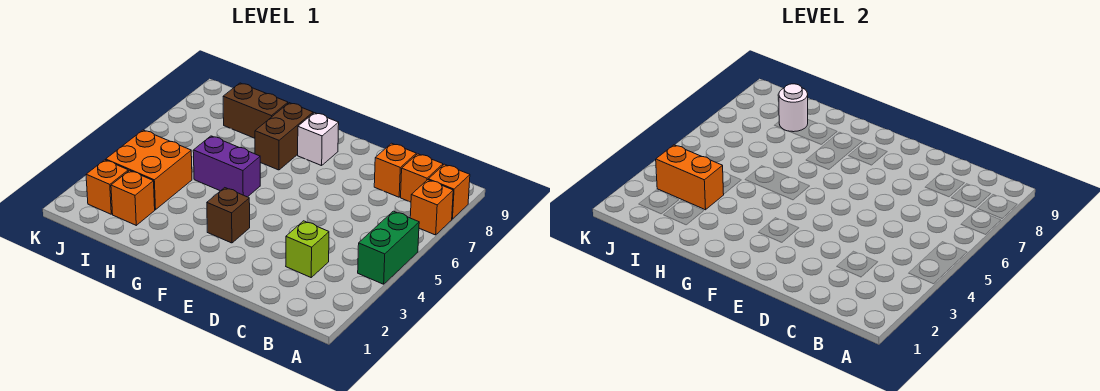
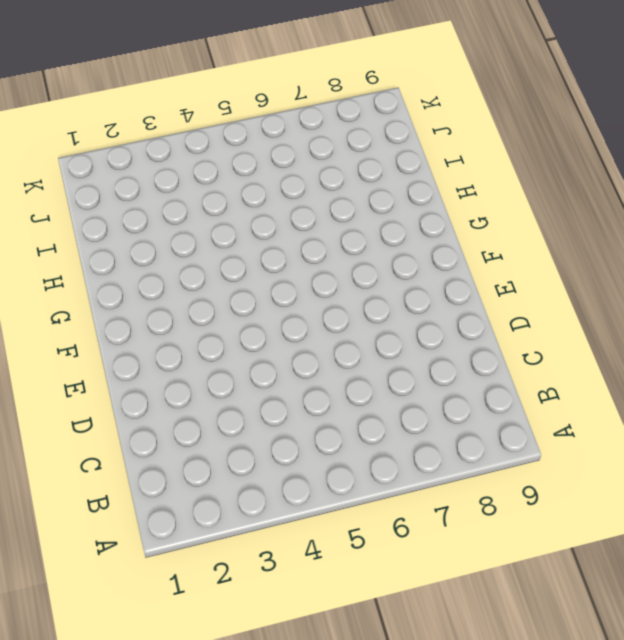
none -> green 1x2 brick [358,211,419,284]
none -> orange 1x1 brick [410,180,453,235]
none -> orange 1x1 brick [428,164,470,219]

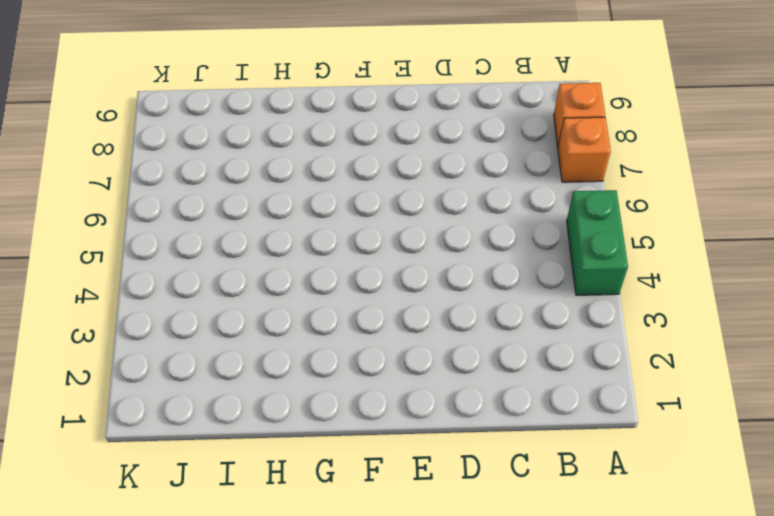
none -> orange 1x1 brick [401,154,443,202]
none -> lime 1x1 brick [286,221,329,277]
none -> orange 1x1 brick [374,143,416,197]

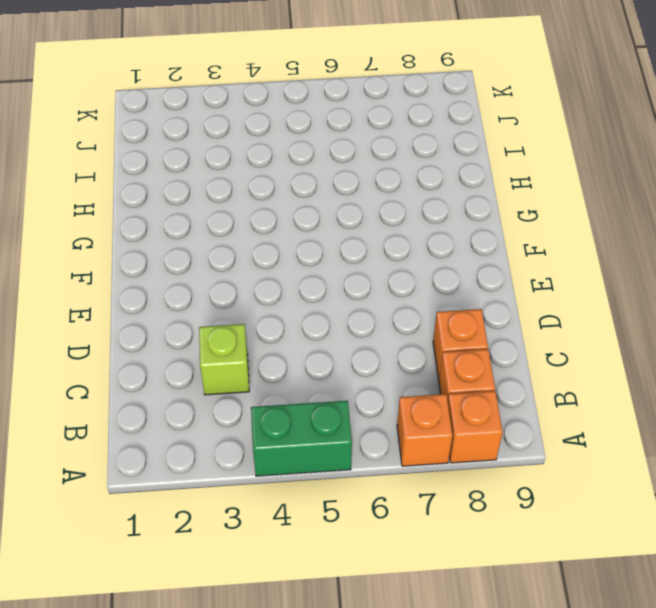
none -> brown 1x1 brick [207,188,250,243]
none -> white 1x1 brick [298,113,339,166]
none -> purple 1x2 brick [193,136,260,197]

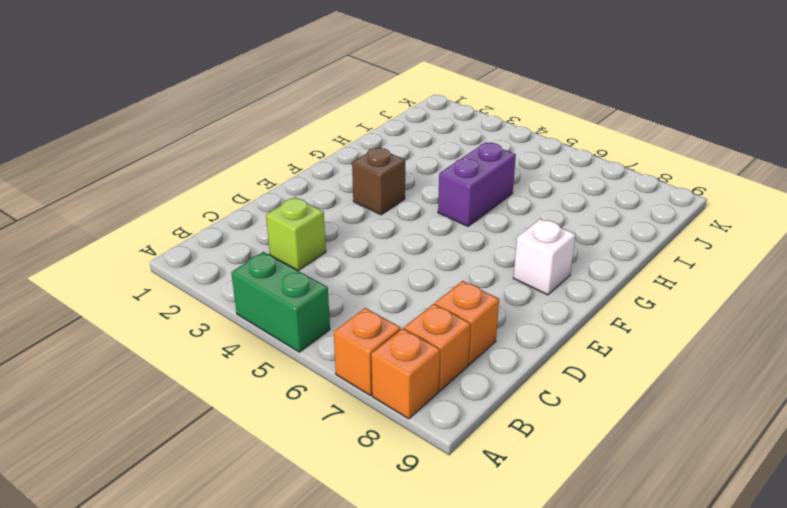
none -> brown 1x2 brick [255,103,313,170]
none -> brown 1x2 brick [223,83,288,138]
none -> orange 1x1 brick [111,170,155,225]

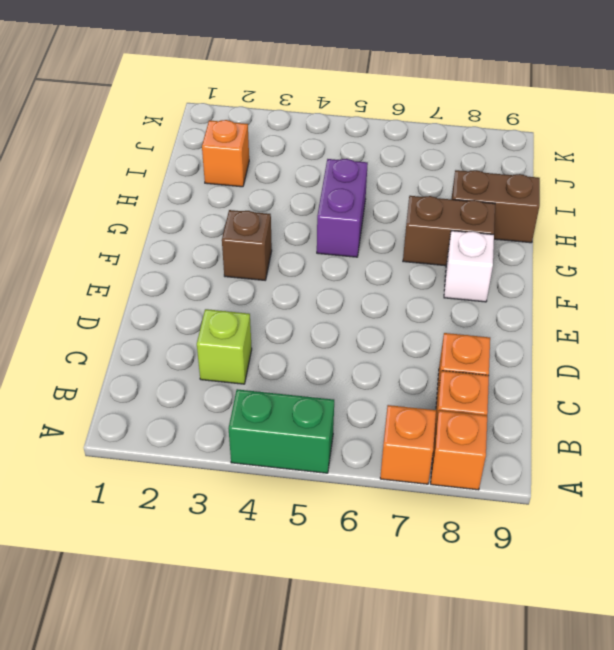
brown 1x2 brick [451,170,540,243] -> brown 1x2 brick turned to [223,83,288,138]
none -> orange 2x2 brick [106,130,192,210]
none -> orange 1x1 brick [86,160,128,214]
none -> orange 1x2 brick [656,145,724,210]

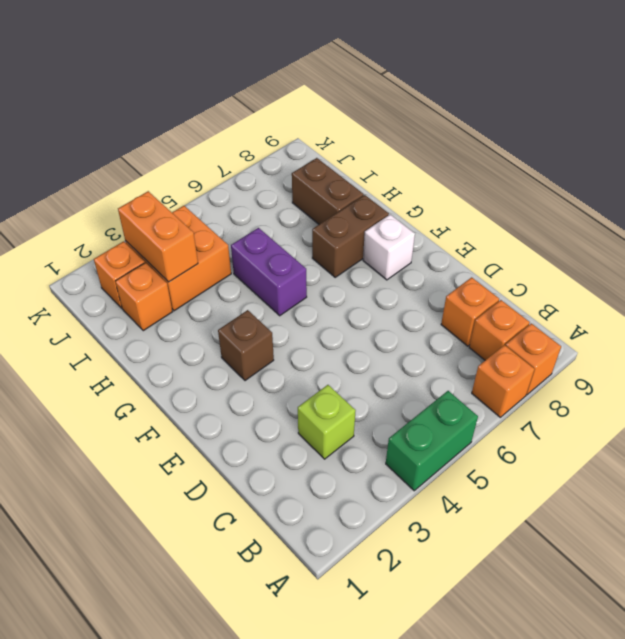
none -> white 1x1 round brick [779,84,808,132]

